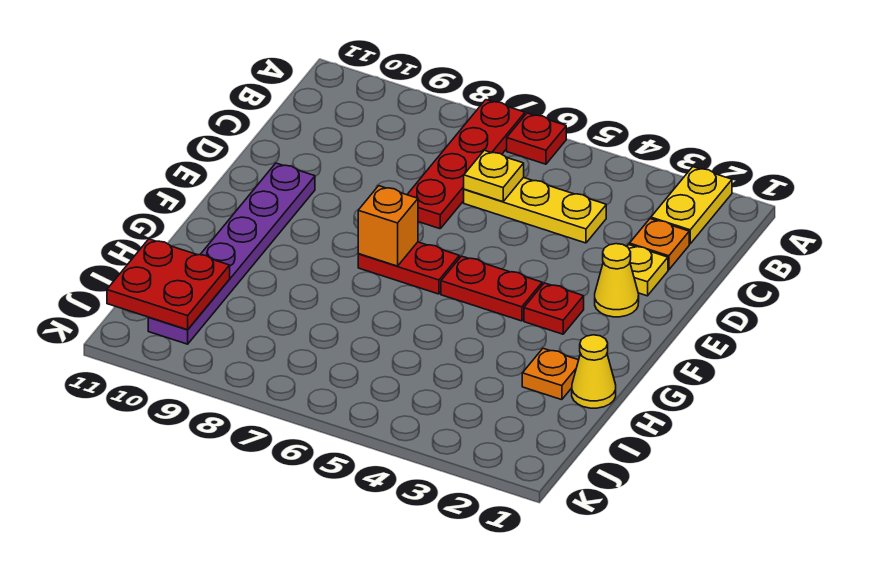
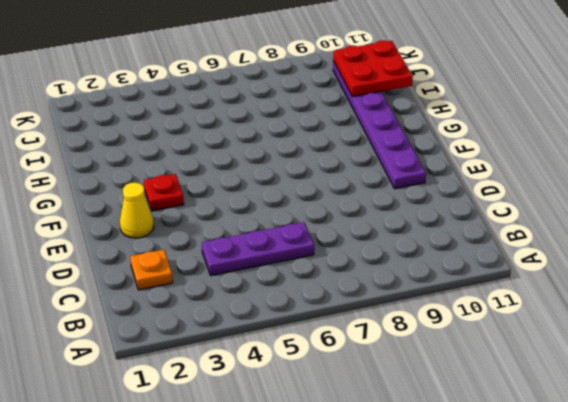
purple 1x3 plate [202,222,314,276] -> yellow 1x3 plate [464,178,606,243]
none -> yellow 1x2 plate [651,167,732,244]
none -> red 1x1 plate [507,113,566,164]
none -> red 1x4 plate [407,100,525,229]

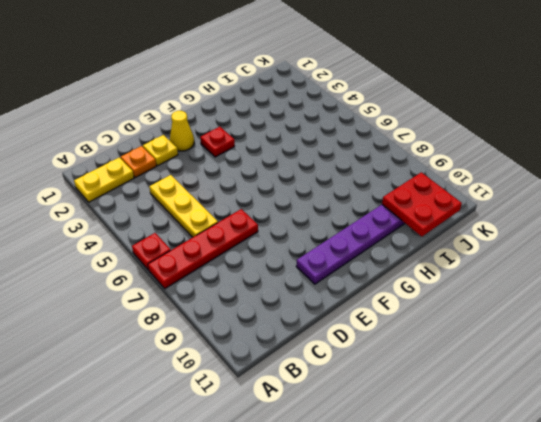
none -> red 1x2 plate [441,256,542,321]
none -> red 1x2 plate [358,242,459,294]
none -> yellow 1x1 cone [572,335,616,408]

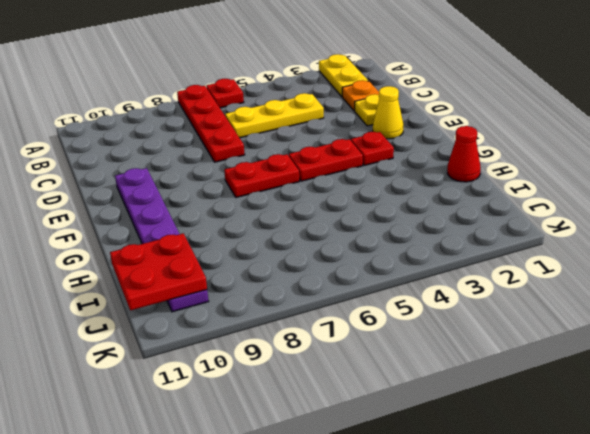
red 1x1 cone [447,126,481,182] -> yellow 1x1 cone [572,335,616,408]
none -> orange 1x1 plate [522,348,579,400]
none -> yellow 1x1 plate [464,150,524,202]
none -> orange 1x1 brick [358,186,418,266]

